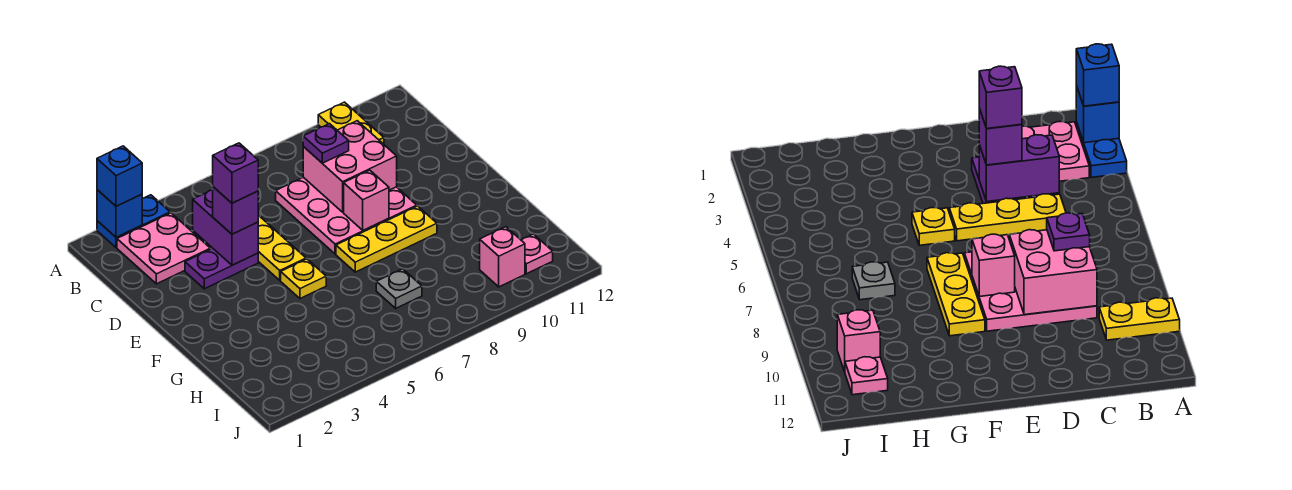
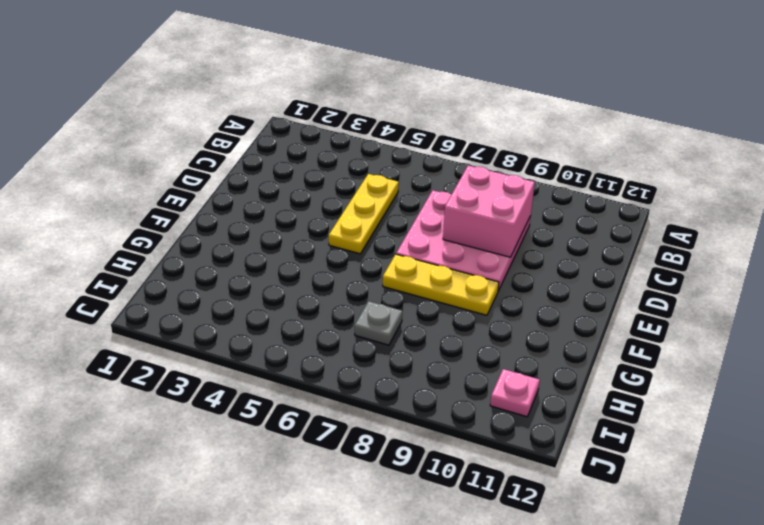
none -> blue 1x2 plate [97,195,170,248]
none -> yellow 1x2 plate [318,102,384,144]
none -> pink 2x2 plate [117,213,210,284]

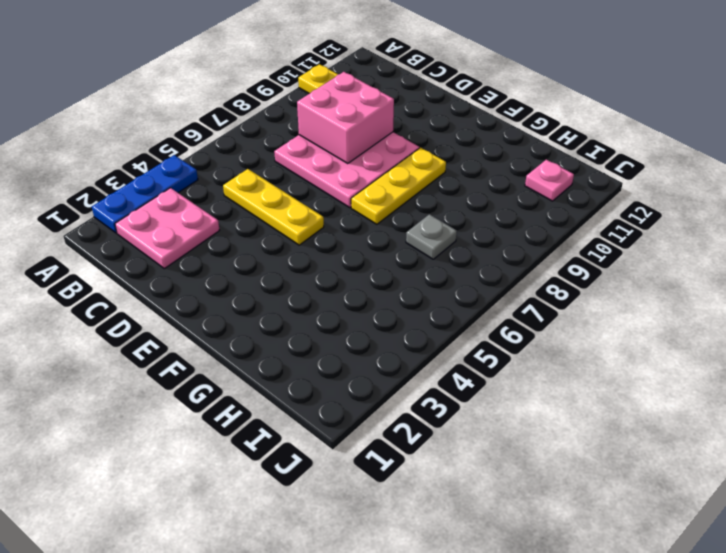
blue 1x3 plate [92,155,198,233] -> blue 1x2 plate [97,195,170,248]
none -> purple 1x2 plate [185,249,258,289]
none -> yellow 1x1 plate [281,259,326,299]
none -> pink 1x1 brick [480,227,525,287]

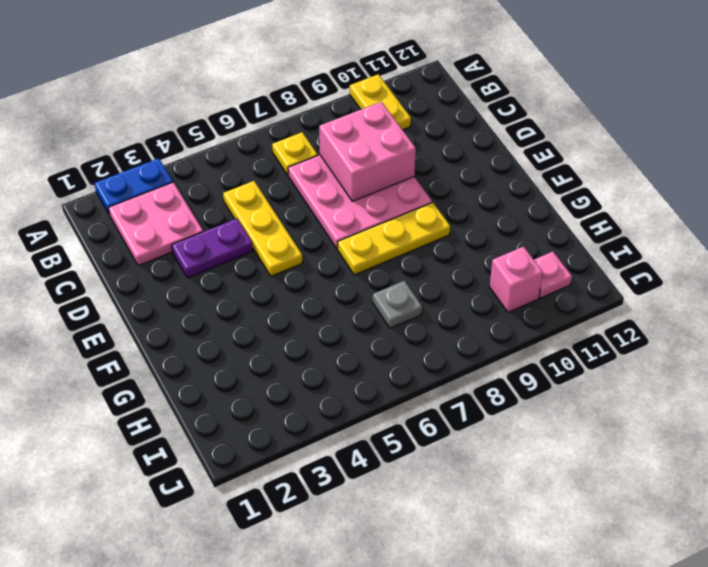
yellow 1x1 plate [272,132,318,175] -> yellow 1x1 plate moved to [281,259,326,299]
none -> blue 1x1 brick [97,190,142,237]
none -> purple 1x2 brick [193,190,258,265]
none -> pink 1x1 brick [344,170,389,230]

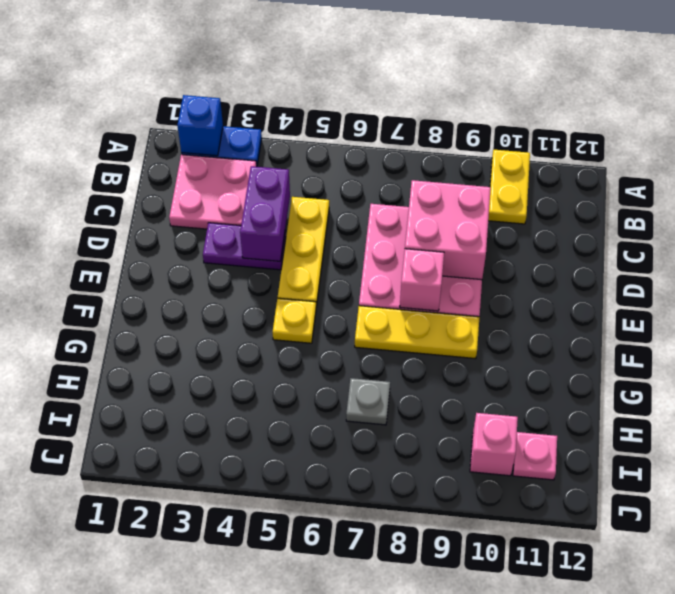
none -> blue 1x1 brick [97,146,142,206]
none -> purple 1x1 plate [303,124,349,163]
none -> purple 1x1 brick [212,187,258,234]

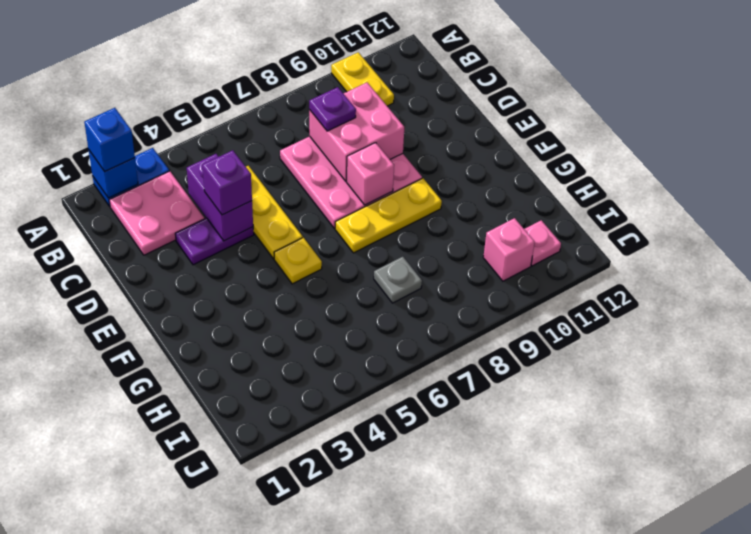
none -> purple 1x1 brick [213,143,258,203]

